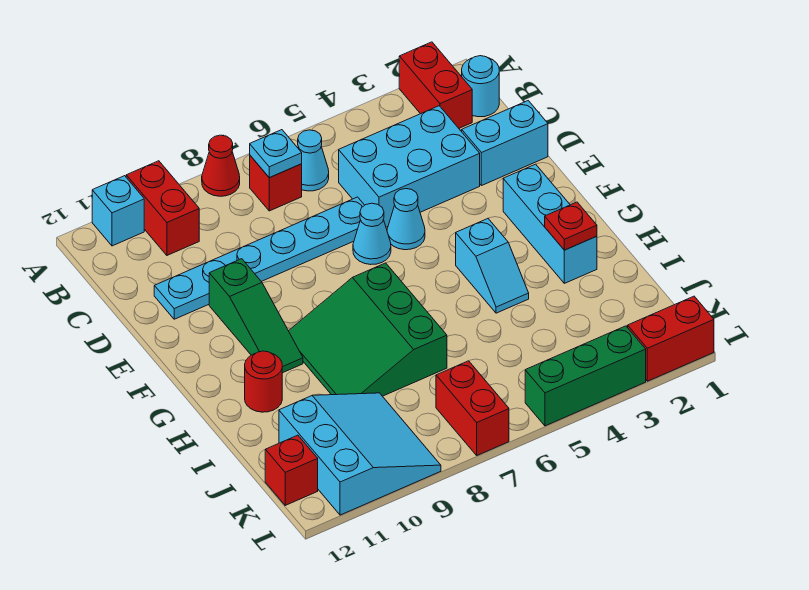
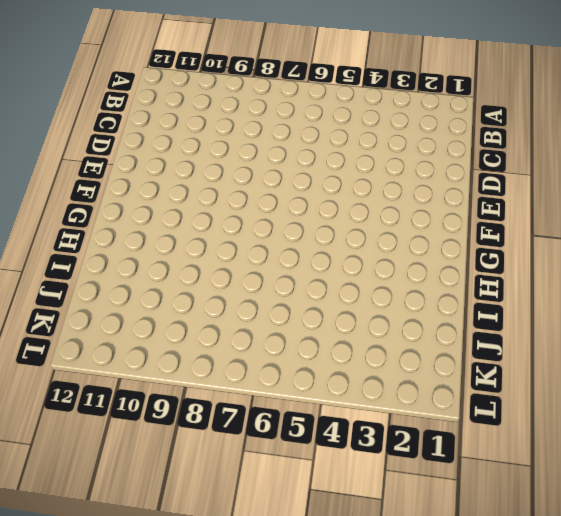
none -> red 1x2 brick [399,42,472,128]
none -> red 1x1 cone [202,135,240,196]
none -> red 1x2 brick [126,161,199,255]

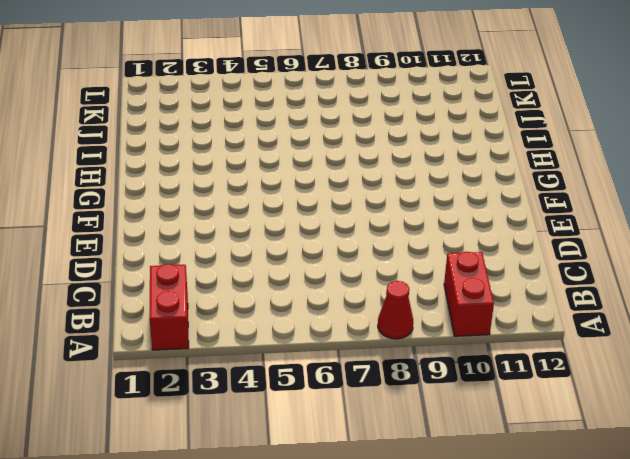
none -> cyan 1x1 brick [92,176,144,246]
none -> cyan 1x1 round brick [462,56,499,117]
none -> cyan 1x1 cone [298,130,329,191]

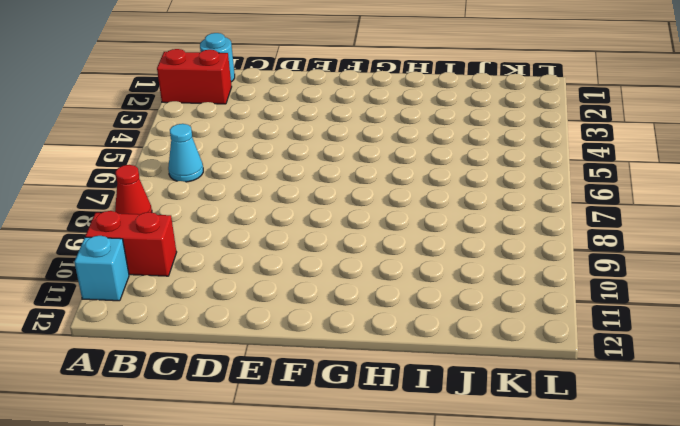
none -> red 1x1 brick [250,156,302,211]
none -> cyan 2x3 brick [339,106,480,227]
none -> cyan 1x2 brick [462,101,548,186]

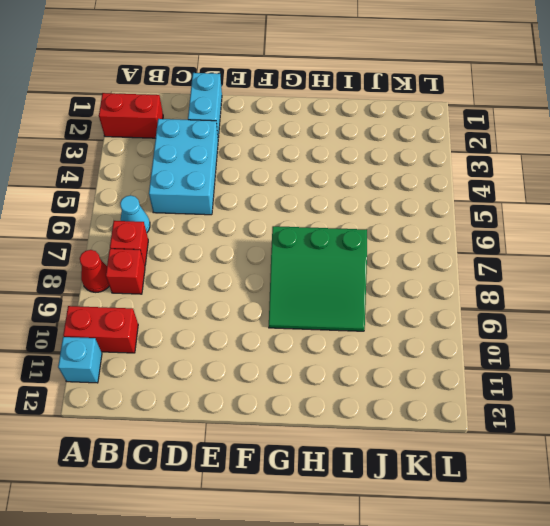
red 1x1 brick [106,249,145,294] -> red 1x1 brick moved to [265,435,318,505]
none -> cyan 1x1 round brick [462,56,499,117]
none -> cyan 1x6 plate [154,197,365,319]
none -> cyan 1x1 cone [387,189,425,250]

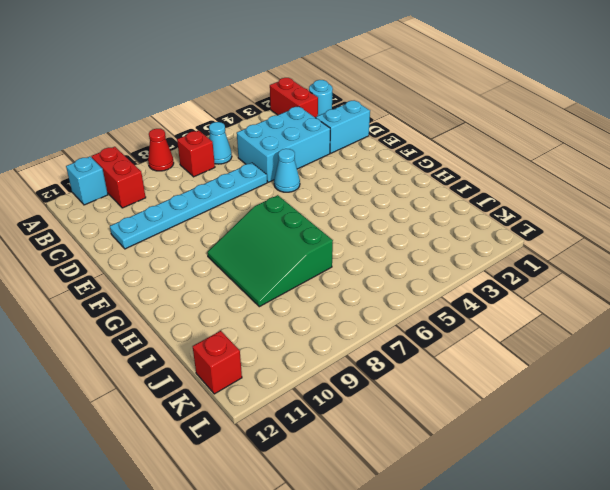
none -> cyan 1x1 cone [353,203,391,265]
none -> green 1x3 slope [209,259,303,373]
none -> cyan 1x3 brick [503,164,597,283]

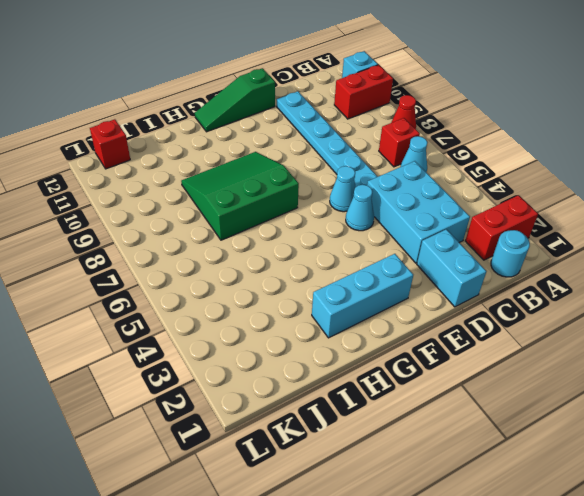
green 1x3 slope [195,68,275,132] -> green 1x3 slope moved to [209,259,303,373]
none -> cyan 1x2 slope [456,219,529,313]
none -> red 1x1 round brick [245,351,282,412]
none -> cyan 3x3 slope [279,393,441,515]

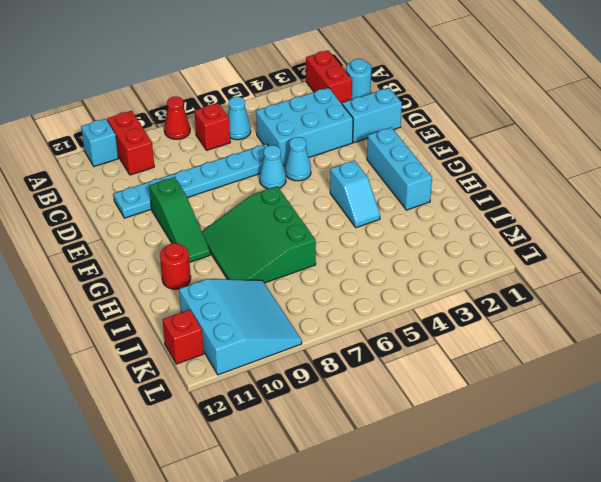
none -> red 1x2 brick [436,361,509,455]
none -> red 1x2 brick [628,296,714,381]
none -> green 1x3 brick [525,326,646,426]

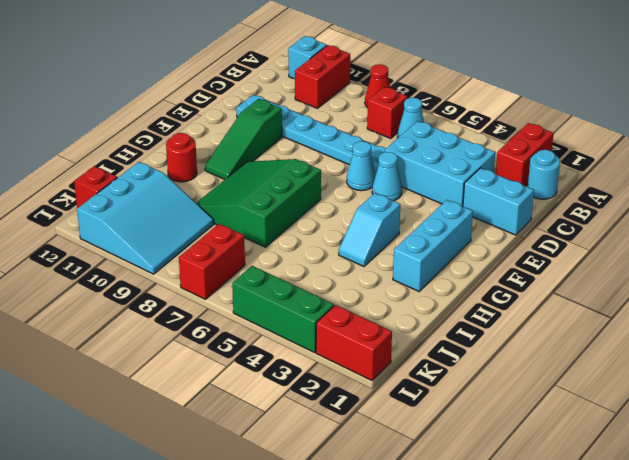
none -> cyan 1x1 plate [250,130,302,178]
none -> red 1x1 plate [545,202,597,250]

